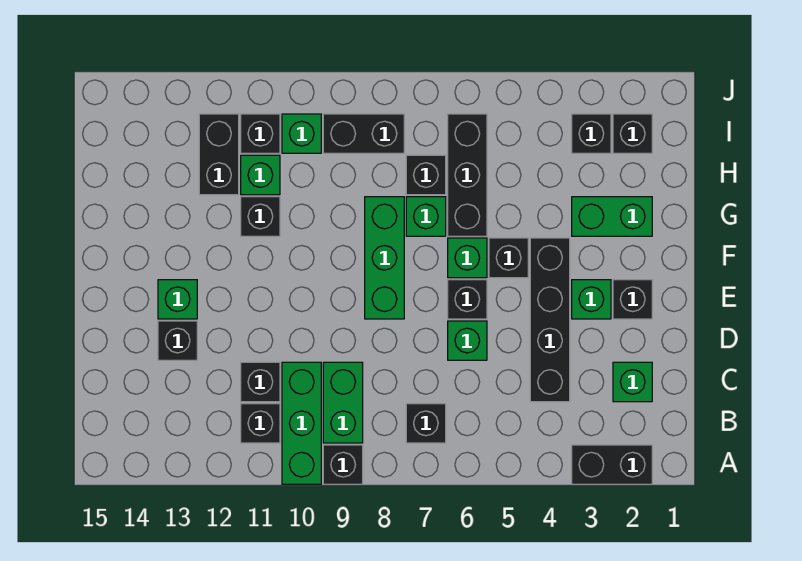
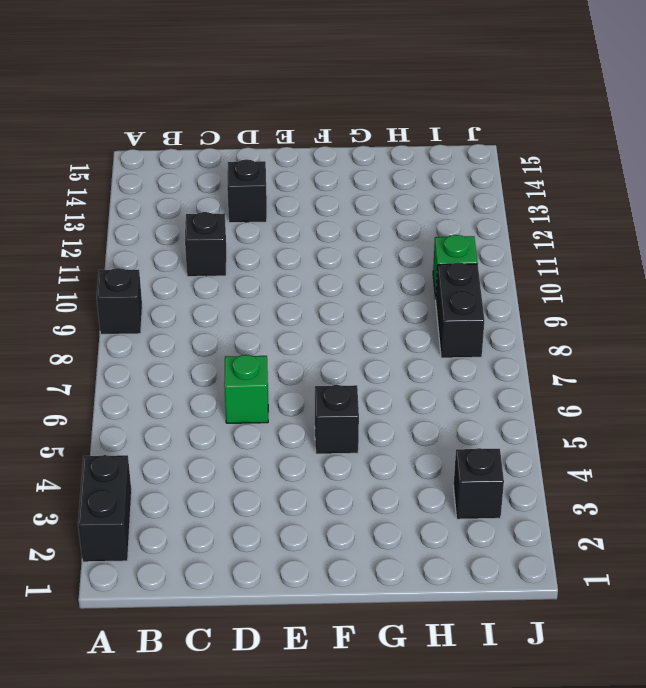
none -> green 1x3 brick [282,362,321,484]
none -> black 1x1 brick [406,404,446,443]
none -> green 1x2 brick [323,362,363,443]
none -> black 1x1 brick [241,404,280,443]

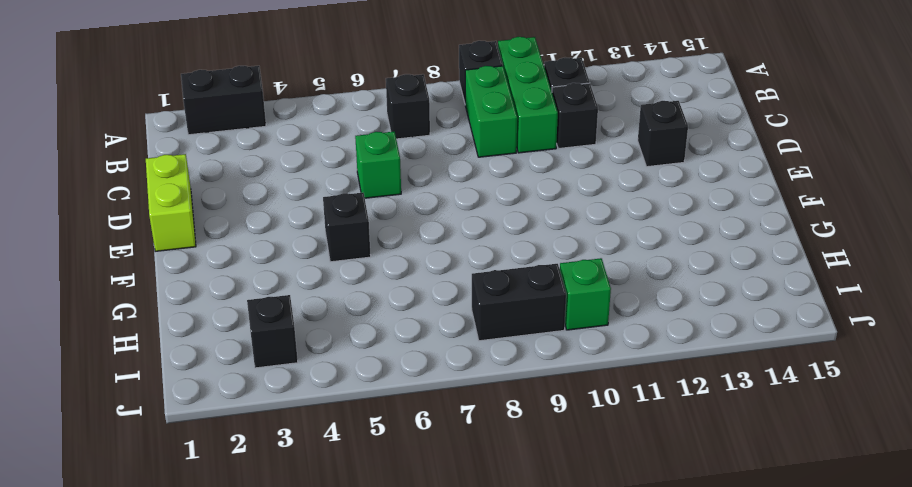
lime 1x2 brick [146,154,196,251] -> none
none -> green 1x1 brick [613,362,652,402]
none -> black 1x4 brick [530,238,570,402]
none -> black 1x1 brick [613,280,652,319]
none -> green 1x1 brick [572,280,611,319]

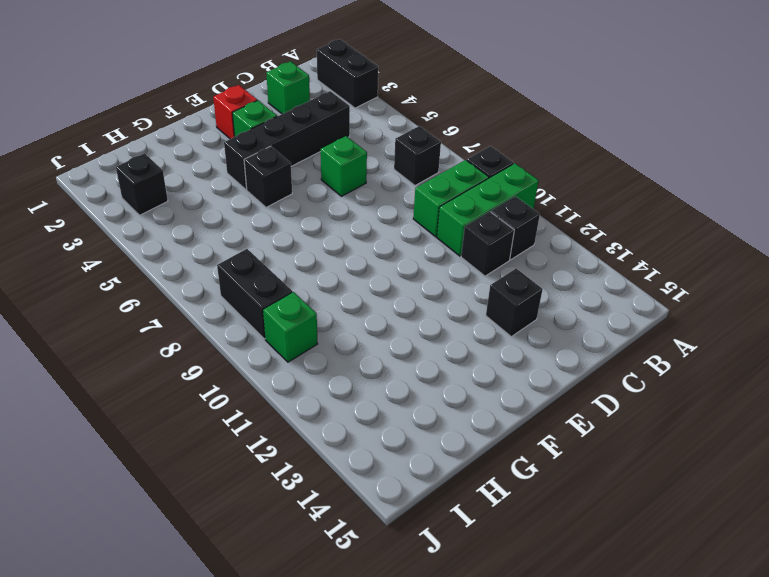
red 1x1 brick [213,85,257,139] -> black 1x1 brick [613,280,652,319]
none -> black 1x1 brick [448,280,487,319]
none -> green 1x3 brick [365,197,404,319]
none -> green 1x1 brick [158,280,197,319]
none -> green 1x1 brick [448,238,487,278]

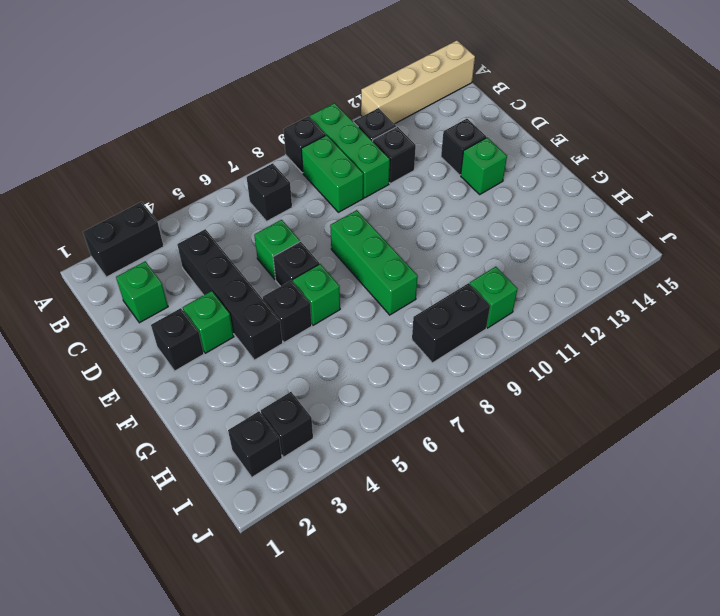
tan 1x4 brick [361,40,475,124] -> none
none -> green 1x2 brick [572,197,652,236]
none -> black 1x3 brick [448,114,487,236]
none -> green 1x1 brick [406,197,446,236]
none -> black 1x1 brick [241,197,280,236]

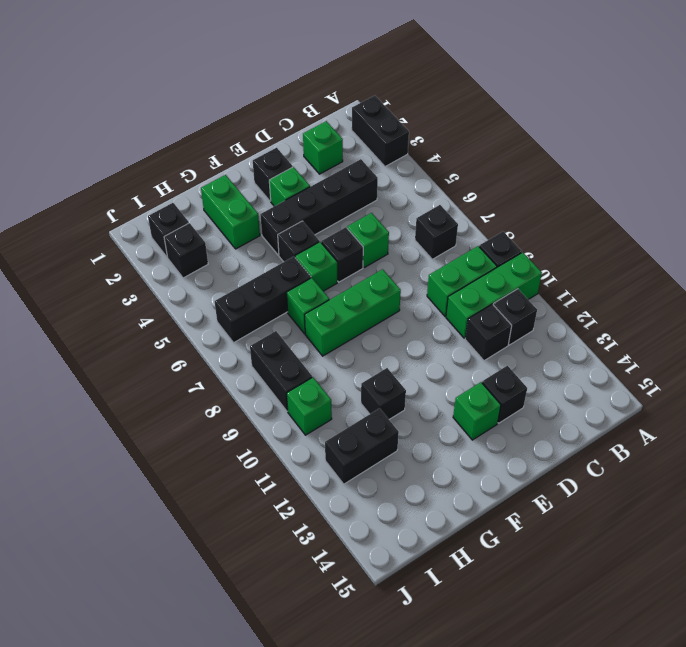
none -> black 1x1 brick [406,155,446,195]
none -> green 1x1 brick [241,155,280,195]
none -> black 1x1 brick [241,114,280,153]

